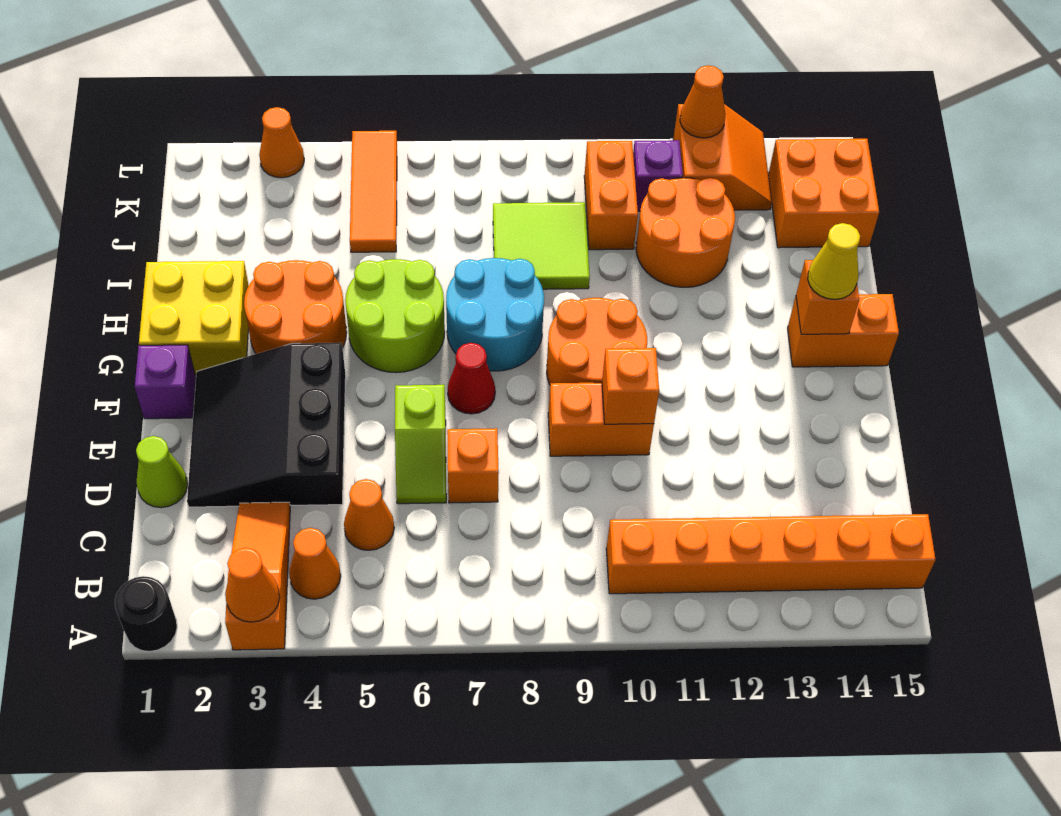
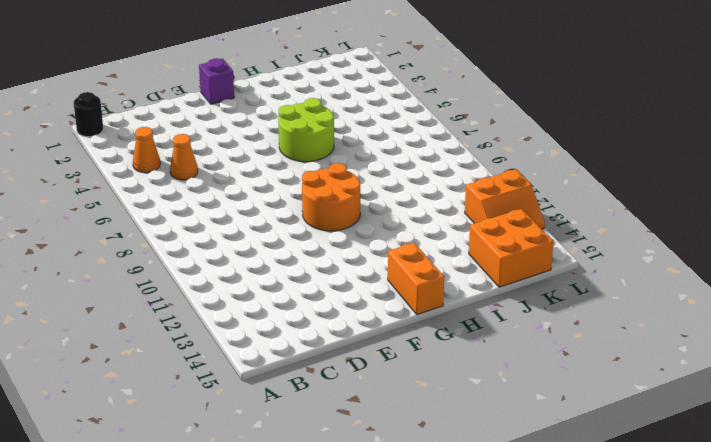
none -> orange 1x3 slope [225,502,290,650]
none -> orange 1x6 brick [606,514,936,594]
none -> lime 1x1 cone [136,436,188,508]
none -> black 3x3 slope [187,343,346,507]

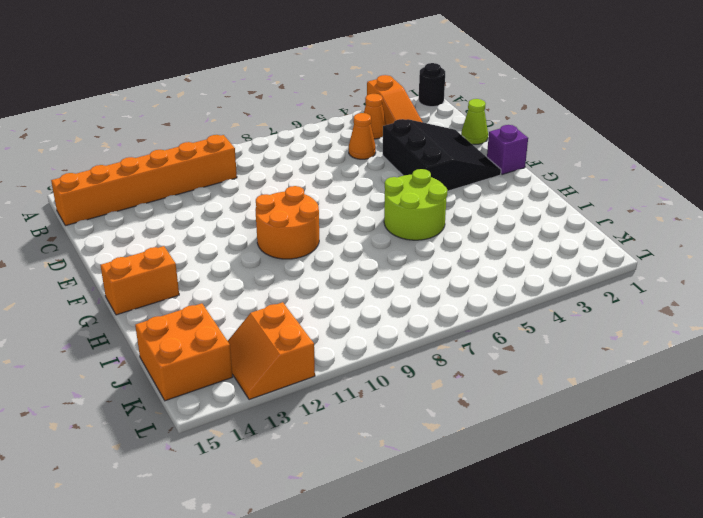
none -> lime 1x2 slope [395,385,446,504]
none -> orange 1x1 brick [447,428,499,503]
none -> orange 1x2 brick [548,383,654,456]
none -> red 1x1 cone [448,343,495,414]

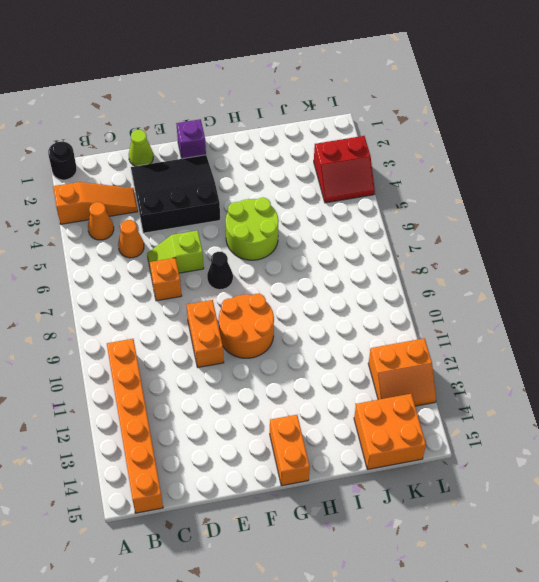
black 1x1 cone [207,252,233,290] -> red 1x1 cone [448,343,495,414]
red 2x2 slope [314,136,375,203] -> orange 1x1 cone [259,107,304,178]
none -> yellow 2x2 brick [139,261,249,375]
none -> orange 2x2 round brick [244,260,347,354]
none -> cyan 2x2 round brick [446,258,544,371]
none -> lime 2x2 tile [493,202,590,289]

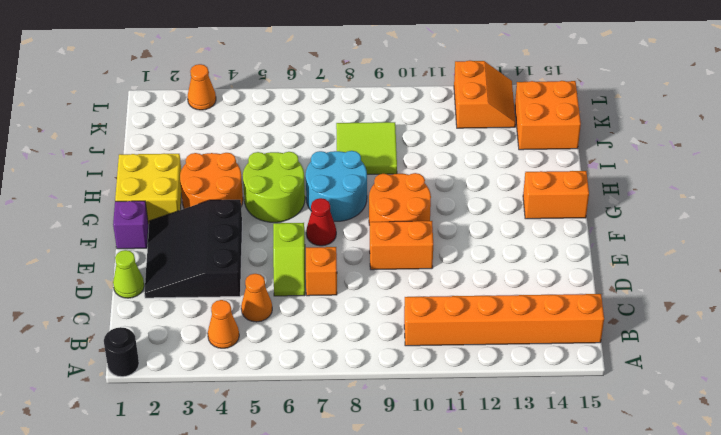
none -> orange 1x3 slope [225,502,290,650]
none -> orange 2x2 round brick [636,178,735,287]
none -> orange 1x3 tile [350,131,397,252]
none -> orange 1x2 brick [584,141,638,250]

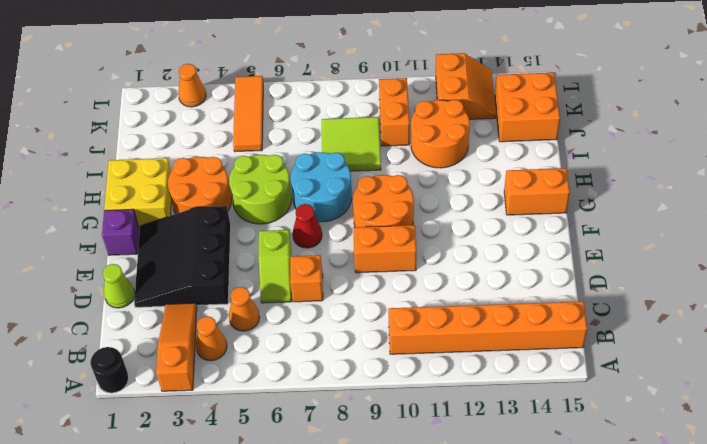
none -> purple 1x1 brick [633,140,683,211]
none -> orange 1x1 cone [225,548,280,622]
none -> orange 1x1 brick [602,348,659,424]
none -> orange 1x1 brick [796,260,859,334]

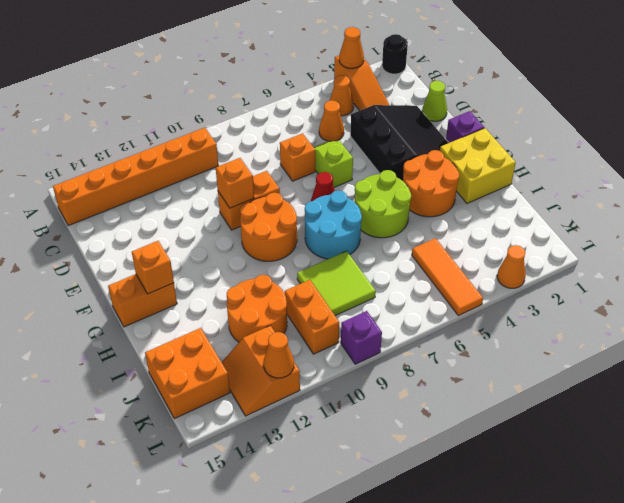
purple 1x1 brick [341,311,382,364] -> purple 1x1 brick moved to [633,140,683,211]
none -> yellow 1x1 cone [808,223,860,299]

